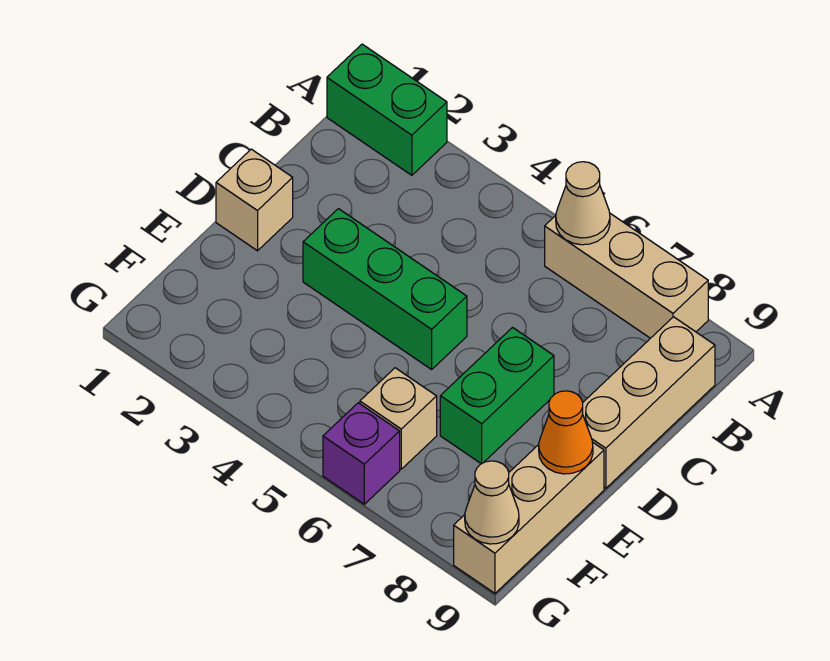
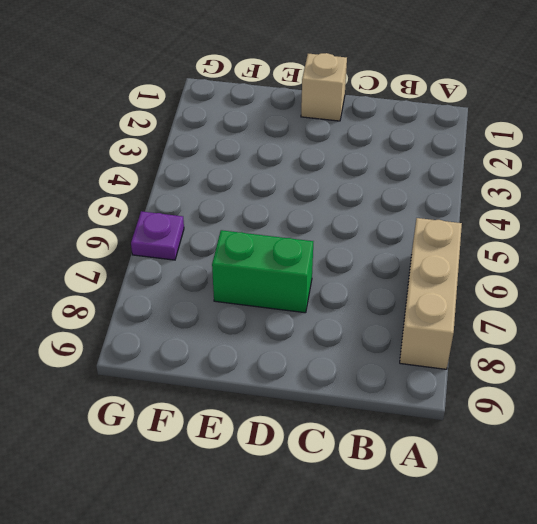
purple 1x1 plate [131,211,184,260] -> purple 1x1 brick [323,403,400,504]
none -> green 1x2 brick [327,44,447,175]
none -> tan 1x3 brick [583,317,715,488]
none -> green 1x3 brick [303,209,467,369]

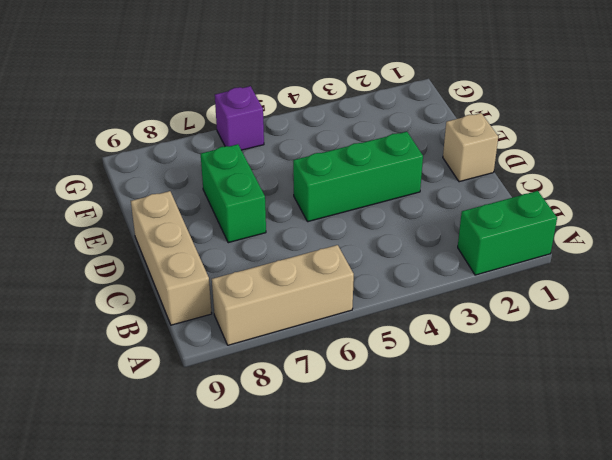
none -> tan 1x3 brick [454,442,604,593]
none -> tan 1x1 brick [360,368,437,469]
none -> tan 1x1 cone [556,162,610,245]

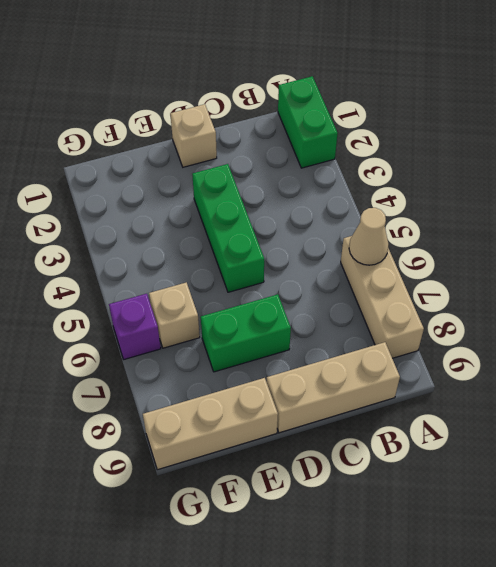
none -> orange 1x1 cone [539,391,593,474]
none -> tan 1x1 cone [465,461,519,544]

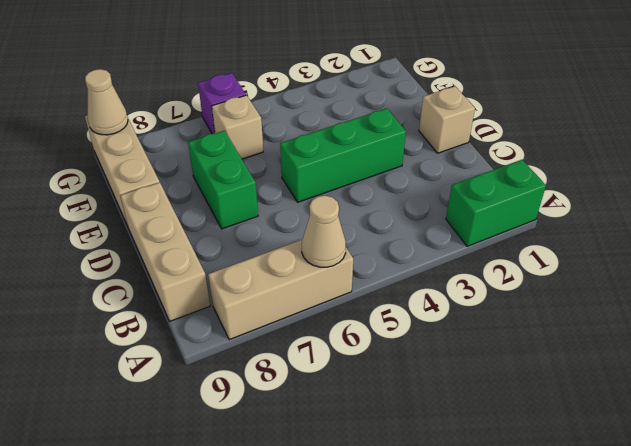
none -> orange 1x1 cone [539,391,593,474]

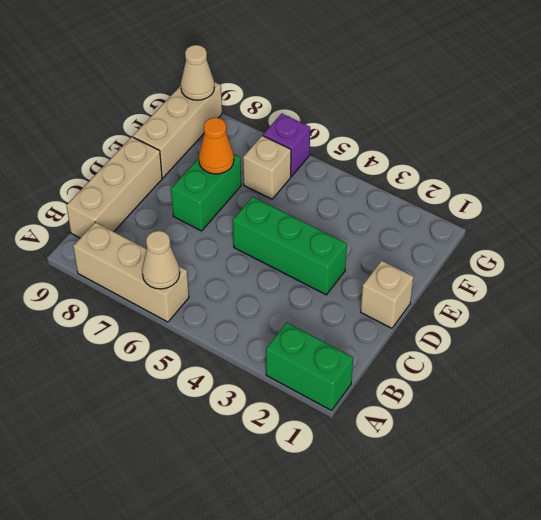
orange 1x1 cone [199,117,234,174] -> orange 1x1 cone moved to [539,391,593,474]

